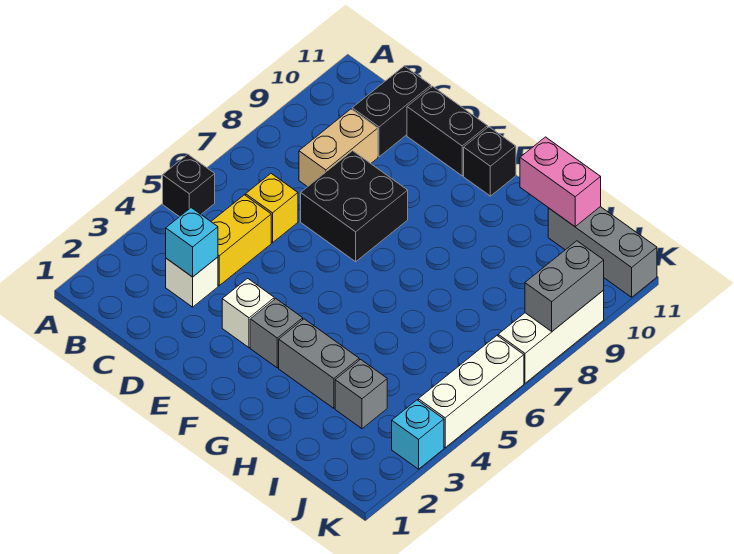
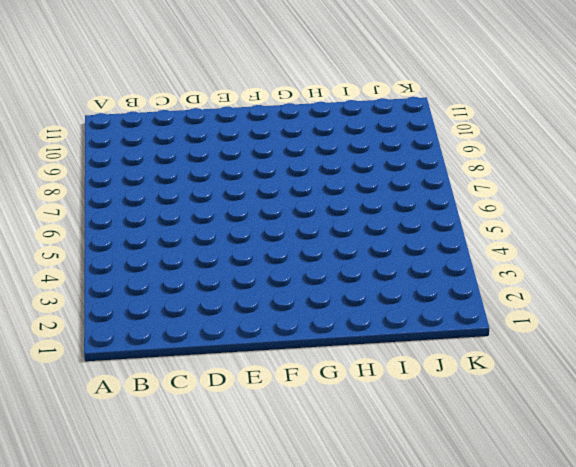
none -> black 1x1 brick [163,155,215,217]
none -> white 1x1 brick [166,257,218,307]
none -> yellow 1x2 brick [211,195,271,285]

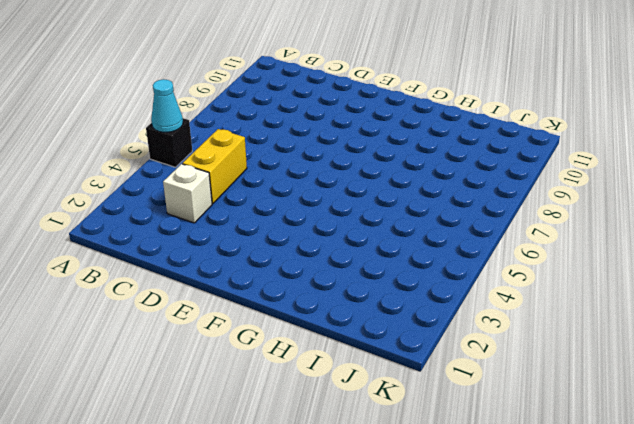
cyan 1x1 cone [151,79,183,132] -> none
none -> yellow 1x1 brick [246,174,298,243]
none -> tan 1x2 brick [299,109,378,187]
none -> black 1x2 brick [352,66,431,157]

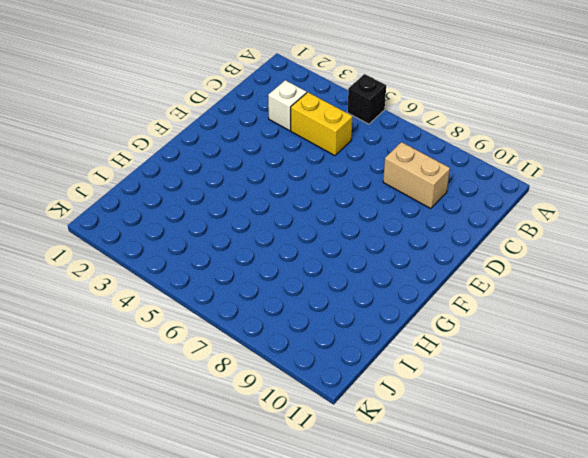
none -> yellow 1x1 brick [246,174,298,243]
none -> black 1x2 brick [352,66,431,157]
none -> black 2x2 brick [301,151,408,262]

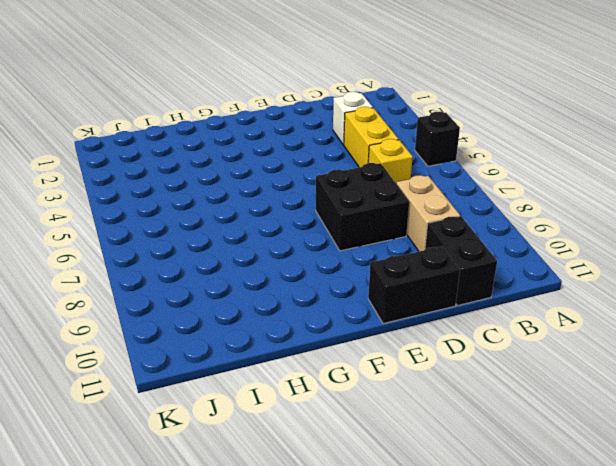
none -> white 1x1 brick [222,278,274,348]
none -> grey 1x1 brick [250,299,303,368]
none -> black 1x1 brick [464,127,516,196]

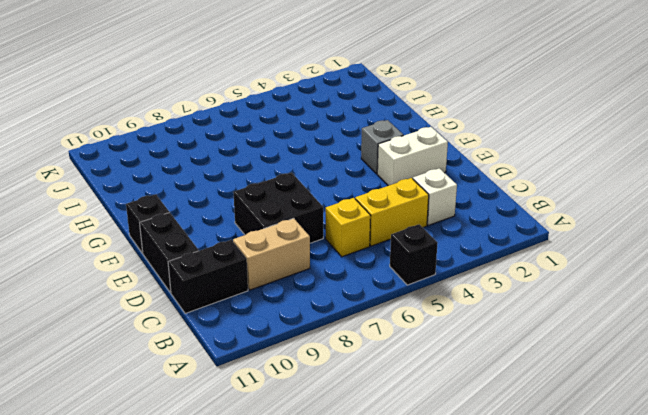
white 1x2 brick [377,127,448,186] -> white 1x1 brick [222,278,274,348]
none -> grey 1x2 brick [279,319,359,408]
none -> grey 1x1 brick [335,359,387,429]
none -> grey 1x3 brick [548,207,657,297]

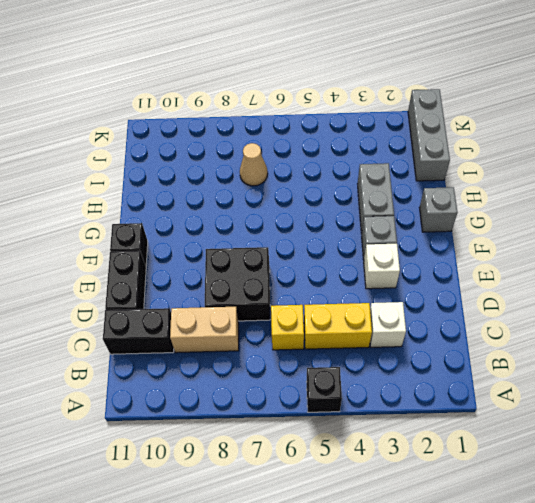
grey 1x1 brick [419,187,458,232] -> grey 1x1 brick moved to [335,359,387,429]
grey 1x3 brick [408,89,450,181] -> grey 1x3 brick moved to [548,207,657,297]
tan 1x1 cone [240,143,268,186] -> none
none -> cyan 1x1 brick [392,400,444,469]
none -> white 1x3 brick [418,336,524,448]
none -> white 1x3 brick [498,290,604,383]

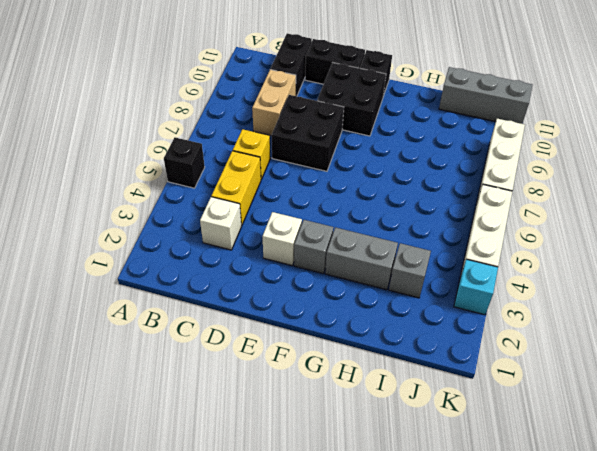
black 2x2 brick [317,63,386,136] -> none
none -> cyan 1x1 brick [166,208,218,277]
none -> pink 1x2 brick [520,137,601,226]
none -> grey 1x2 brick [525,241,604,331]

